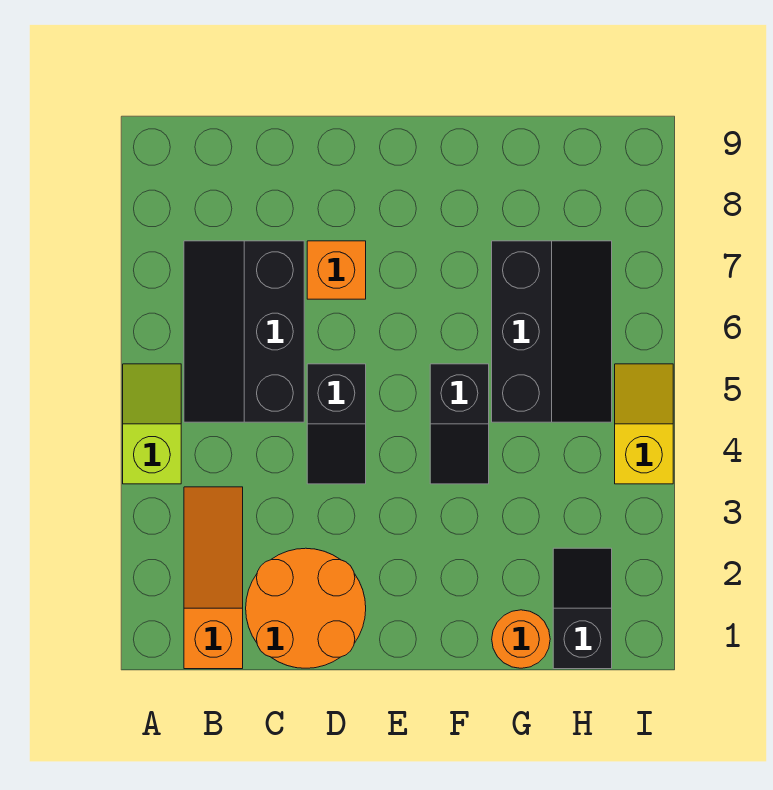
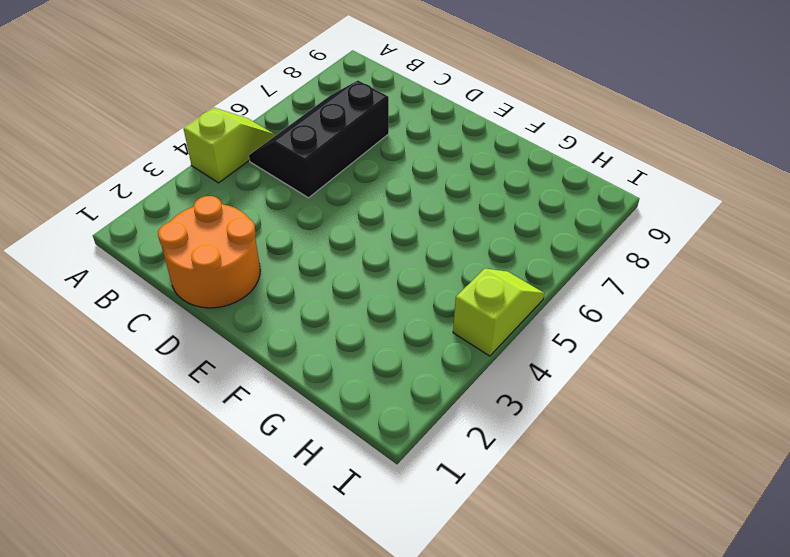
lime 1x2 slope [453,268,544,356] -> yellow 1x2 slope [615,364,673,484]
none -> orange 1x3 slope [184,487,243,669]
none -> black 1x2 slope [307,364,366,484]

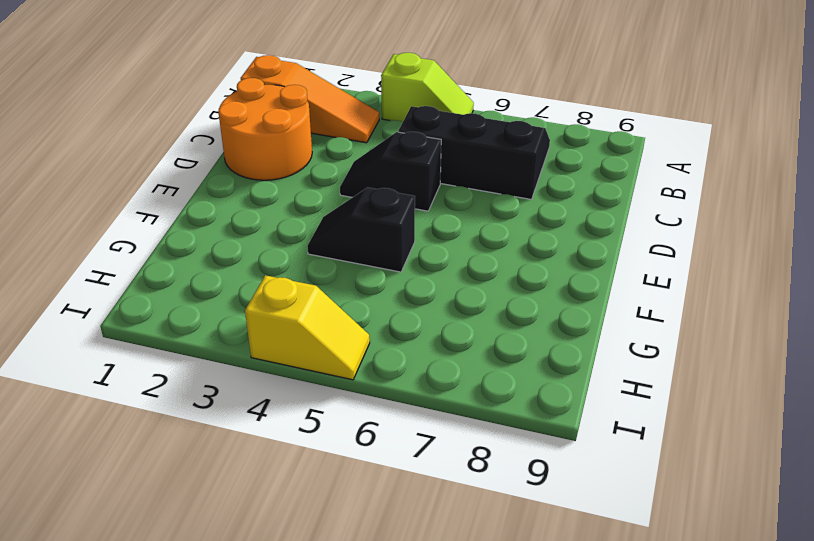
none -> orange 1x1 brick [307,241,366,299]
none -> orange 1x1 round brick [492,610,550,668]

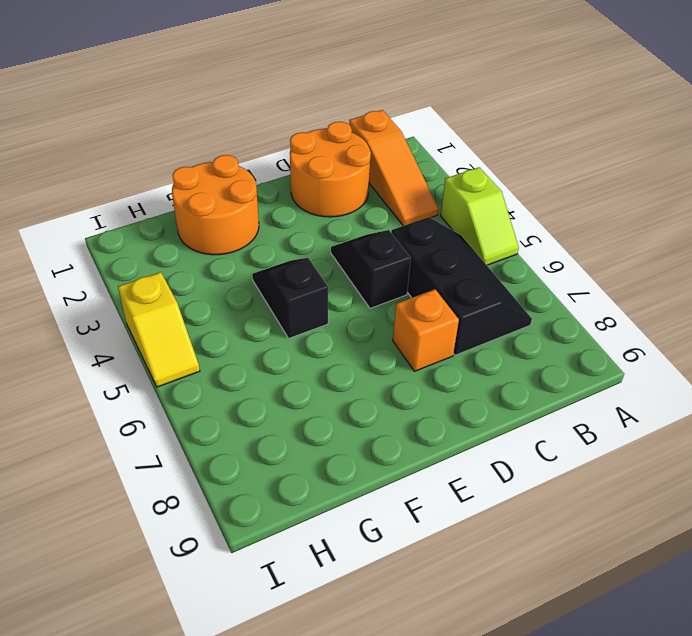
orange 2x2 round brick [172,155,259,255] -> orange 1x1 round brick [492,610,550,668]
none -> black 2x3 slope [492,241,612,422]
none -> black 1x2 slope [553,548,612,669]

